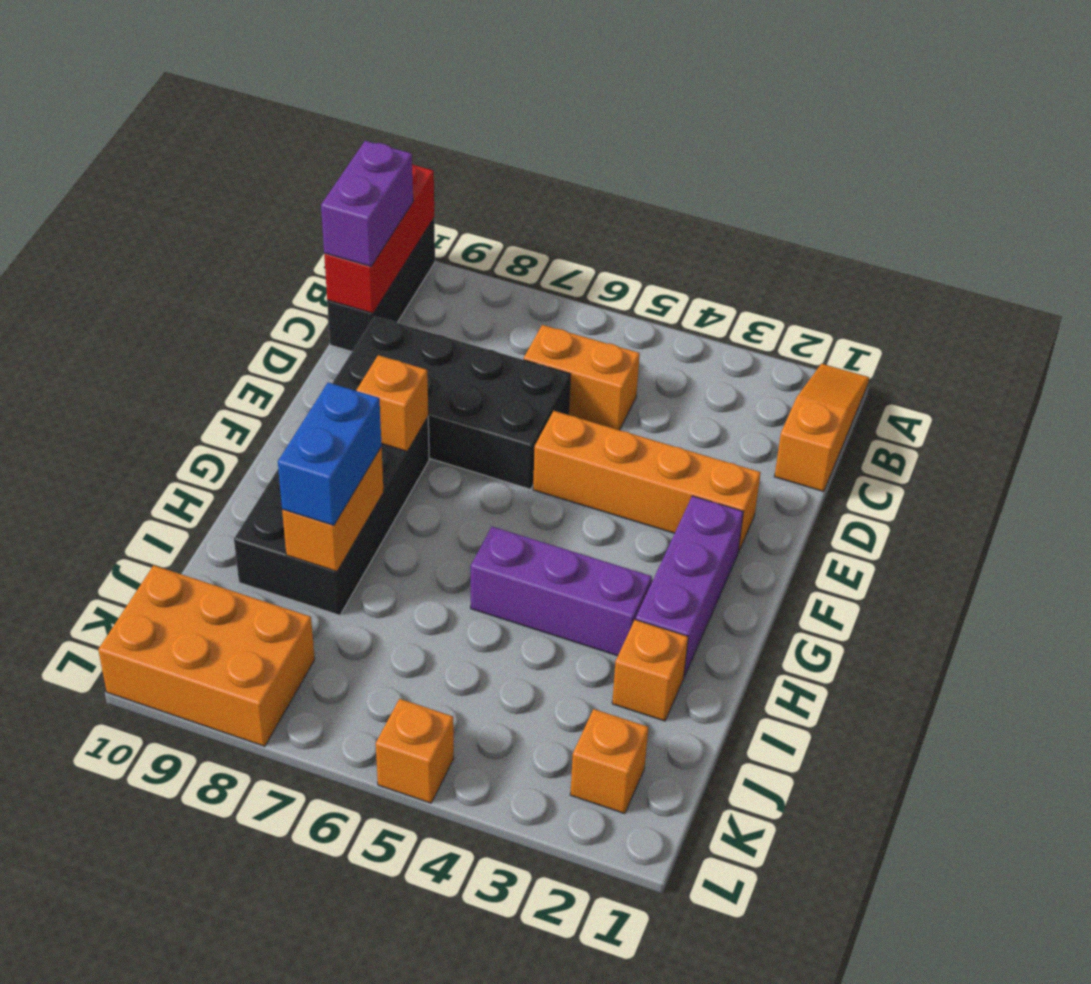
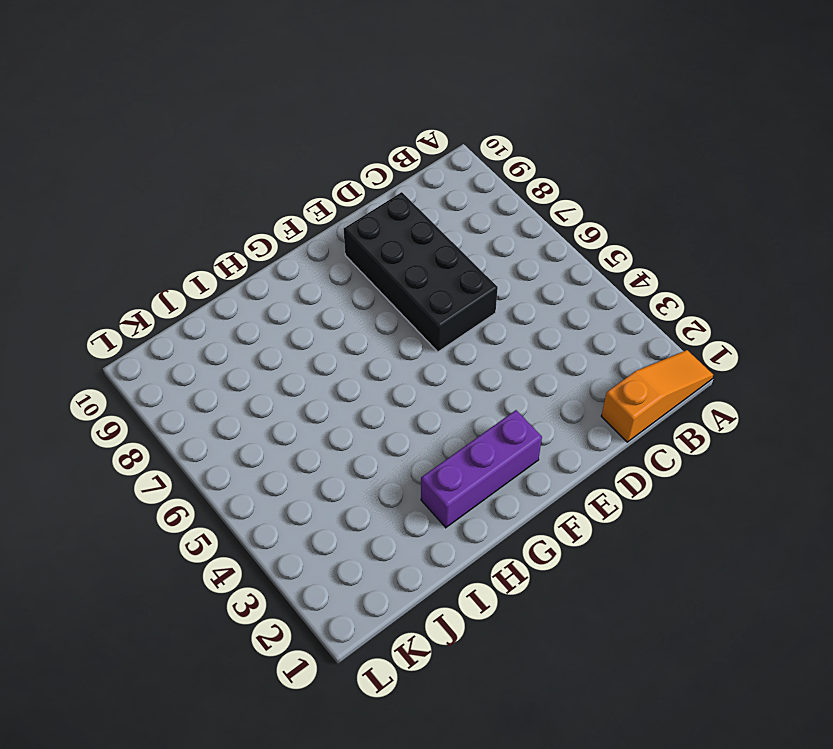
none -> black 1x3 brick [327,218,435,351]
none -> orange 1x2 brick [524,325,640,430]
none -> orange 1x4 brick [533,411,761,553]

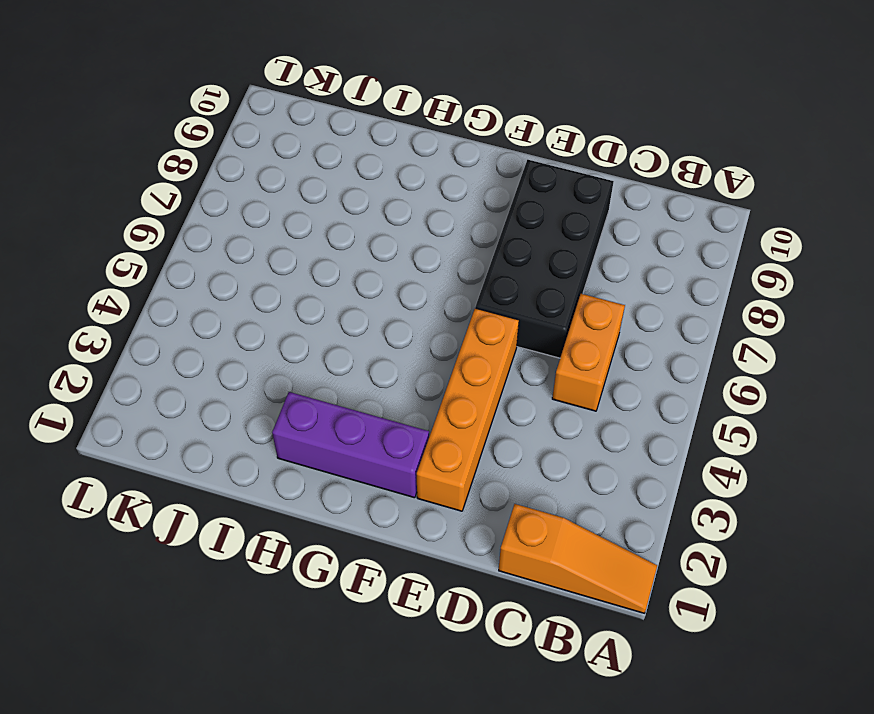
none -> black 1x3 brick [327,218,435,351]
none -> black 2x4 brick [234,417,429,615]
none -> purple 1x3 brick [471,527,652,656]

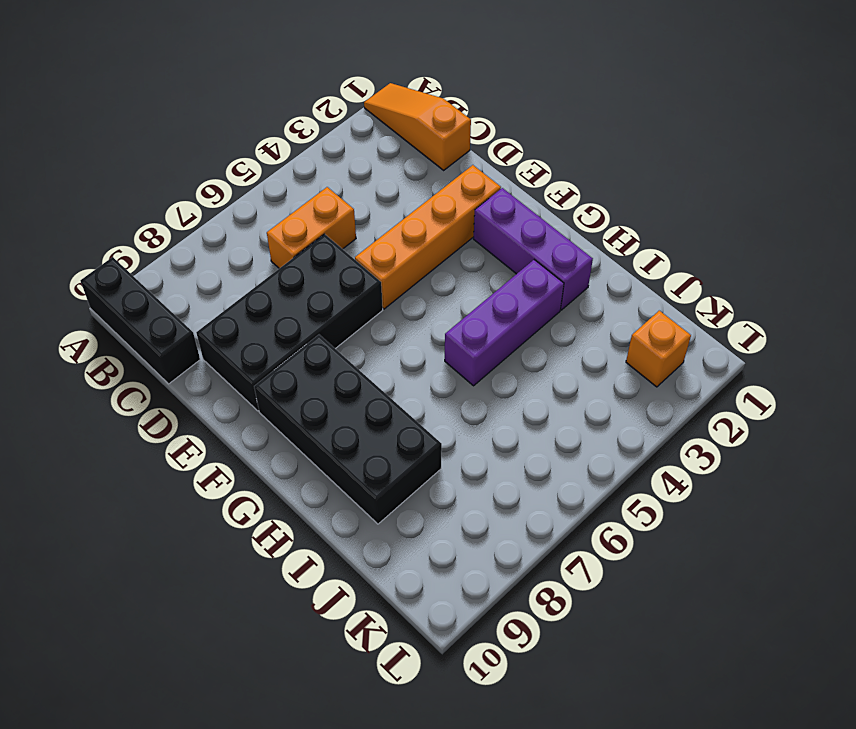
none -> orange 1x1 brick [612,620,688,721]
none -> orange 2x3 brick [98,565,315,746]
none -> orange 1x1 brick [376,699,454,803]

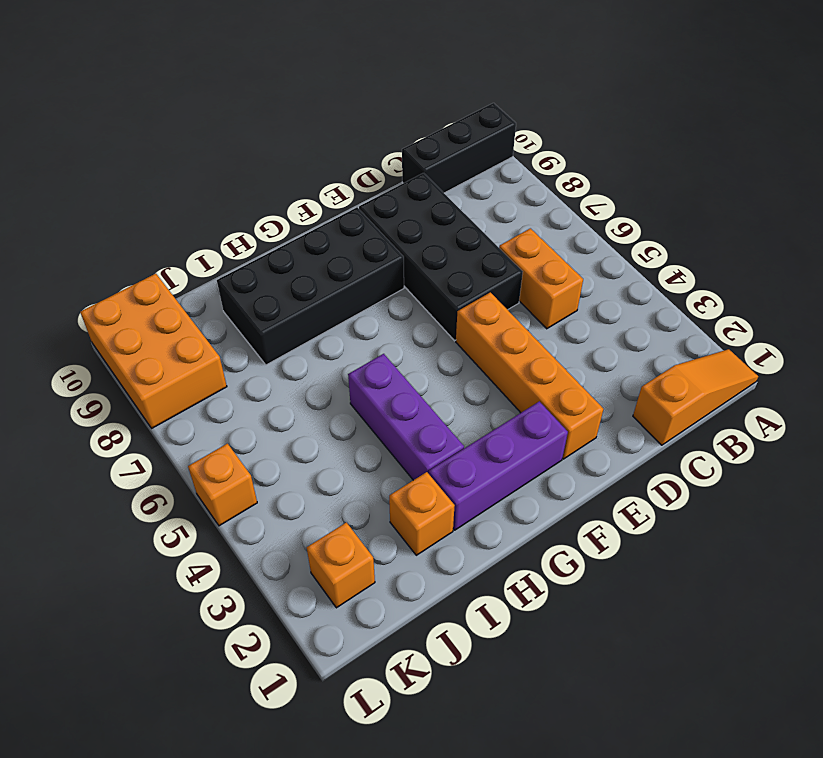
none -> red 1x3 brick [324,164,434,313]
none -> orange 1x1 brick [356,355,428,451]
none -> orange 1x2 brick [282,447,384,571]

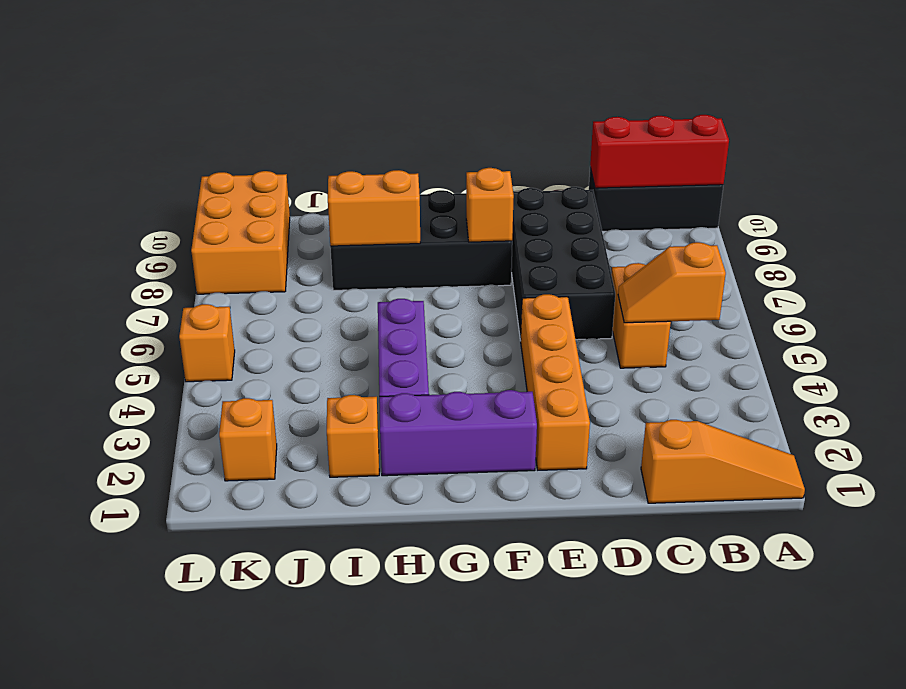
orange 1x2 slope [618,242,726,323] -> none
none -> purple 1x2 brick [321,141,413,266]
none -> blue 1x2 brick [278,383,382,525]

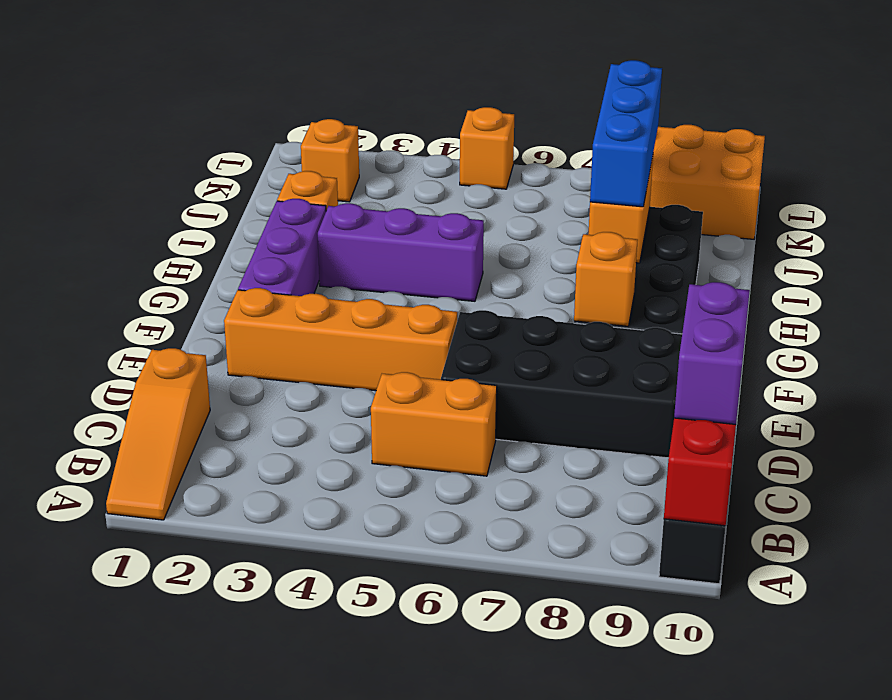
blue 1x3 brick [590,60,662,207] -> blue 1x2 brick [278,383,382,525]

